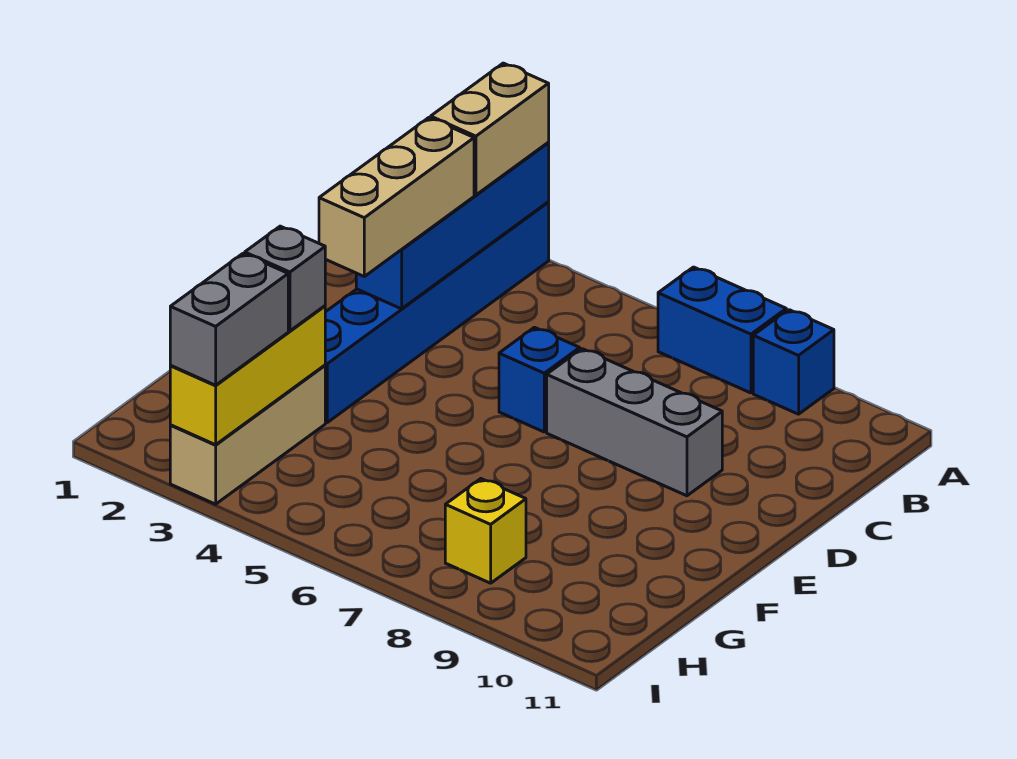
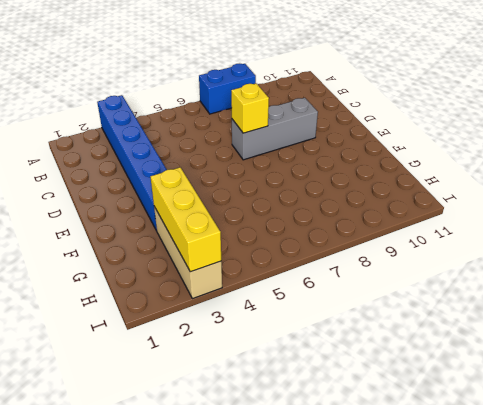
yellow 1x1 brick [231,83,269,133] -> yellow 1x1 brick moved to [445,479,526,583]
none -> blue 1x1 brick [753,310,834,414]
none -> blue 1x1 brick [499,327,580,432]
none -> blue 1x4 brick [356,143,549,309]

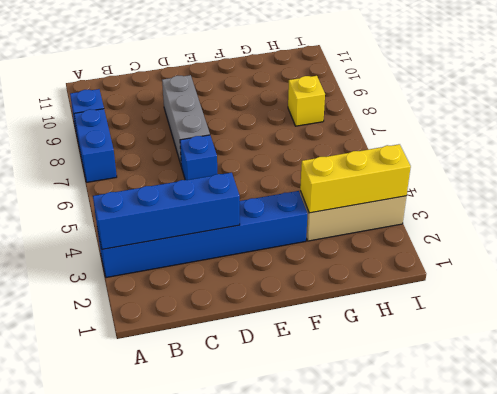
none -> tan 1x2 brick [431,63,549,195]
none -> tan 1x3 brick [319,118,474,276]
none -> grey 1x1 brick [245,226,325,331]

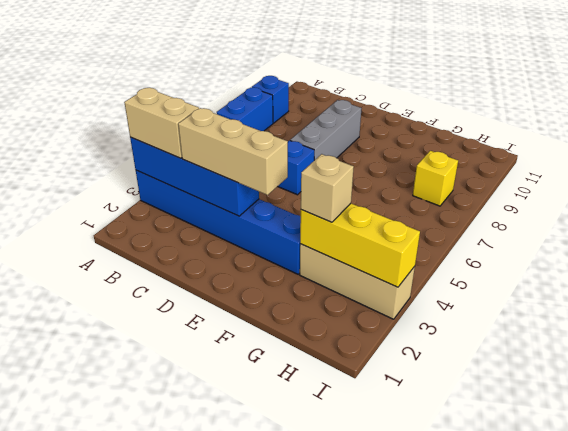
tan 1x1 brick [301,154,354,222] -> grey 1x1 brick [245,226,325,331]
none -> grey 1x2 brick [170,254,288,385]

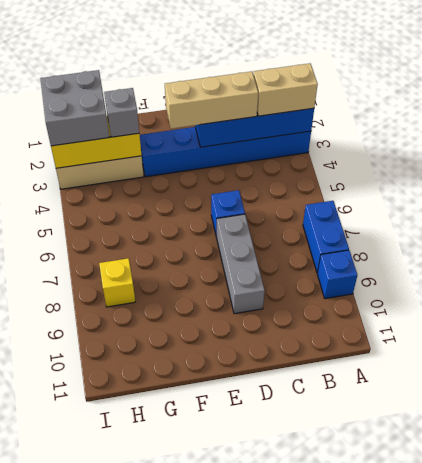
grey 2x2 brick [40,70,110,146] -> grey 1x2 brick [170,254,288,385]

